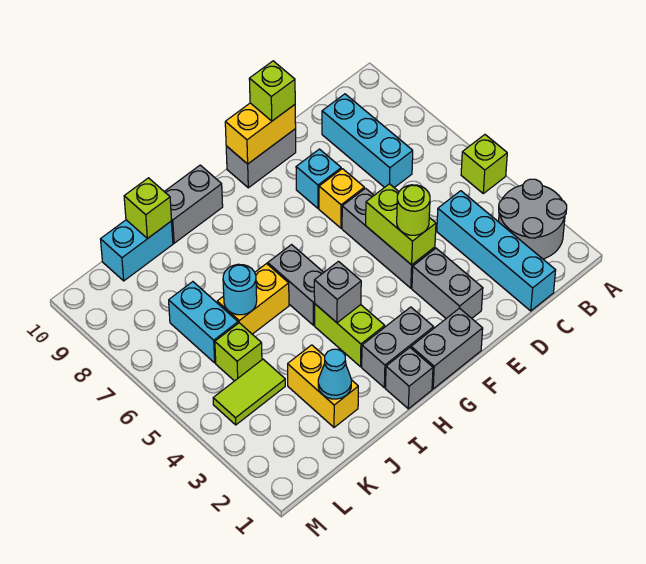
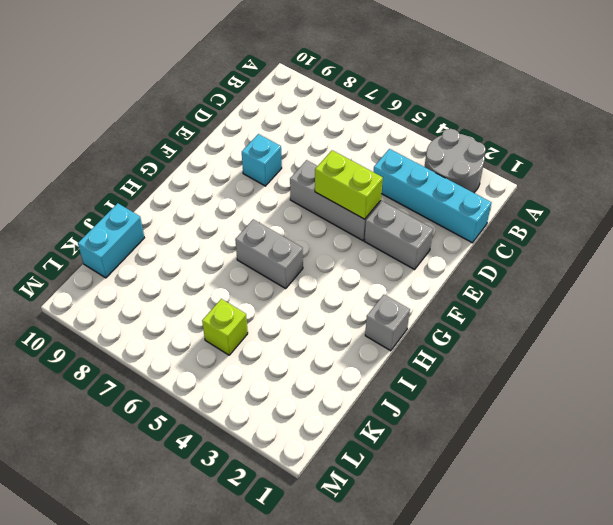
none -> lime 1x1 brick [461,135,507,193]
none -> cyan 1x3 brick [322,94,413,188]
none -> yellow 1x1 brick [319,169,364,228]

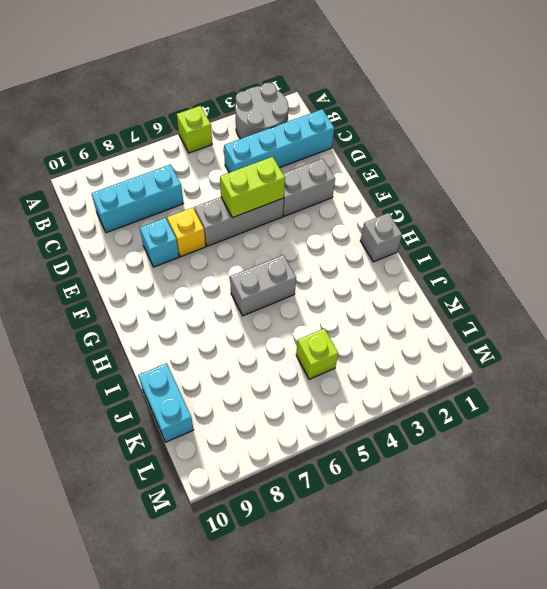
none -> grey 1x2 brick [226,129,296,188]
none -> grey 1x2 brick [411,308,483,389]
none -> grey 1x2 brick [362,307,434,388]

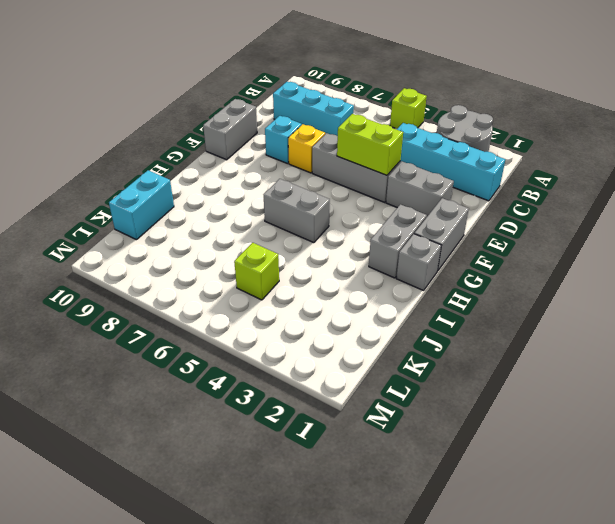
none -> lime 1x2 brick [315,304,385,367]
none -> grey 1x2 brick [164,165,223,243]
none -> yellow 1x2 brick [217,264,289,334]

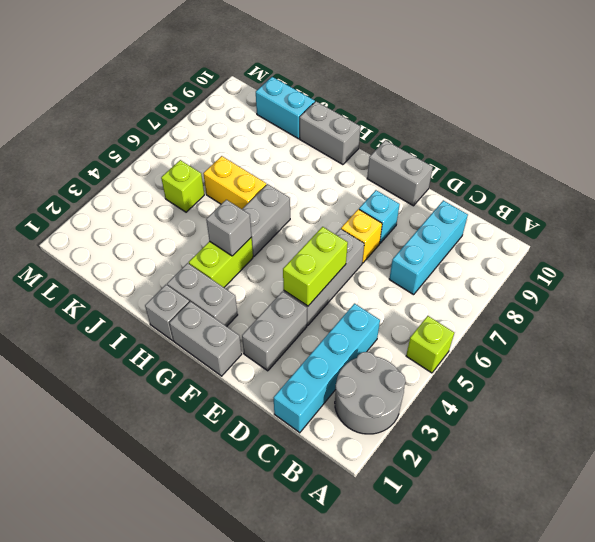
none -> yellow 1x2 brick [288,345,358,427]
none -> lime 1x2 tile [213,359,285,425]
none -> cyan 1x2 brick [169,282,238,363]

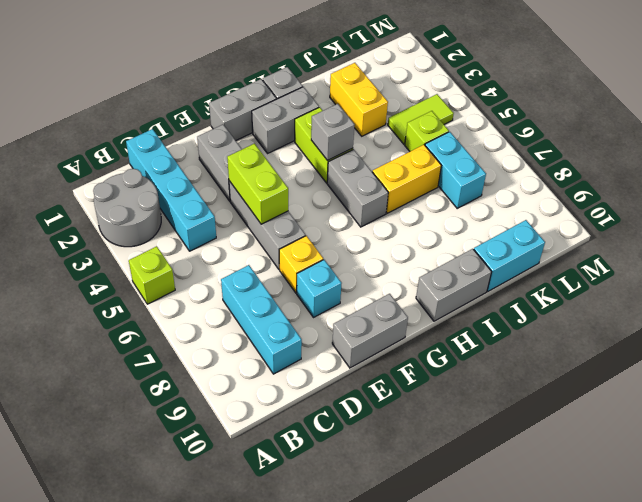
none -> yellow 1x2 brick [225,103,296,164]
none -> cyan 1x1 cone [318,349,351,399]
none -> cyan 1x1 round brick [223,264,257,315]

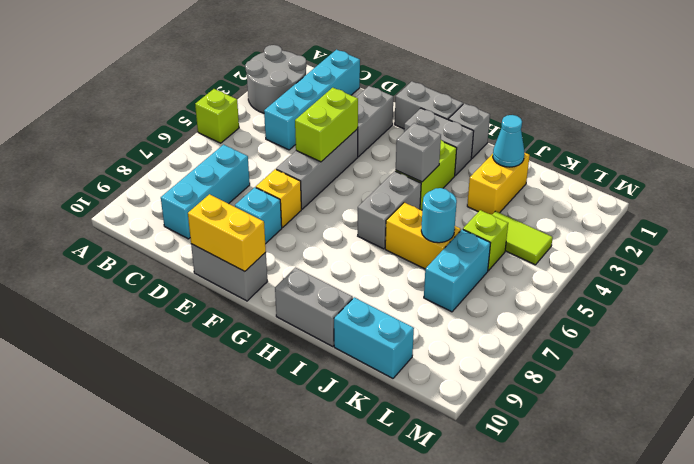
none -> lime 1x1 brick [124,178,172,238]
none -> lime 1x1 round brick [397,185,430,235]
none -> lime 1x1 brick [249,61,295,121]

